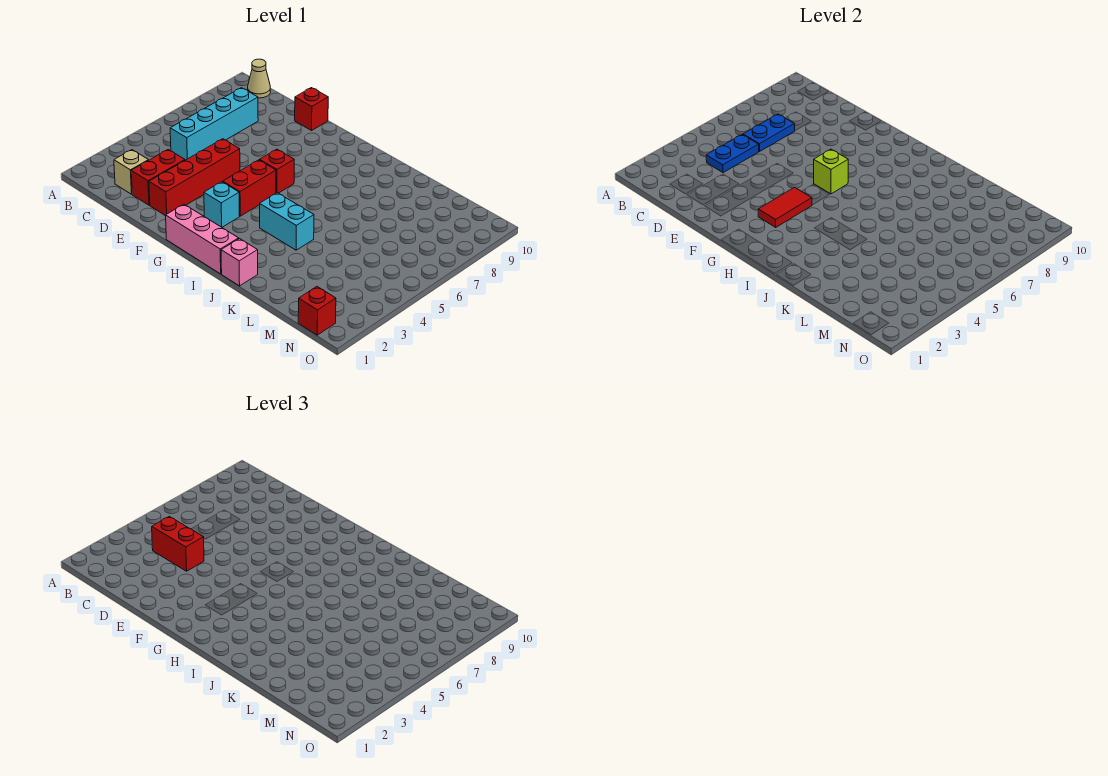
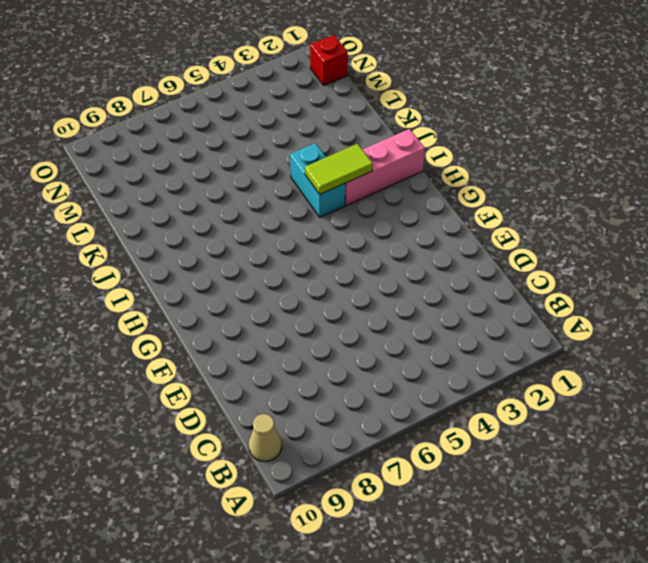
pink 1x3 brick [345,129,425,205] -> pink 1x3 brick turned to [166,204,239,274]
lime 1x2 tile [305,144,373,194] -> none
none -> tan 1x1 brick [114,150,149,194]
none -> cyan 1x4 brick [170,88,258,160]
none -> red 1x2 brick [131,150,185,205]

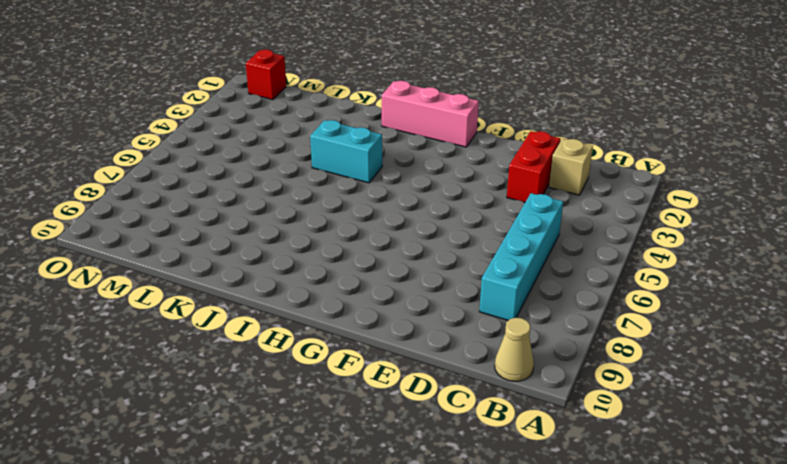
none -> red 1x4 brick [149,139,240,216]
none -> red 1x1 brick [295,88,328,130]
none -> cyan 1x1 brick [204,182,240,227]

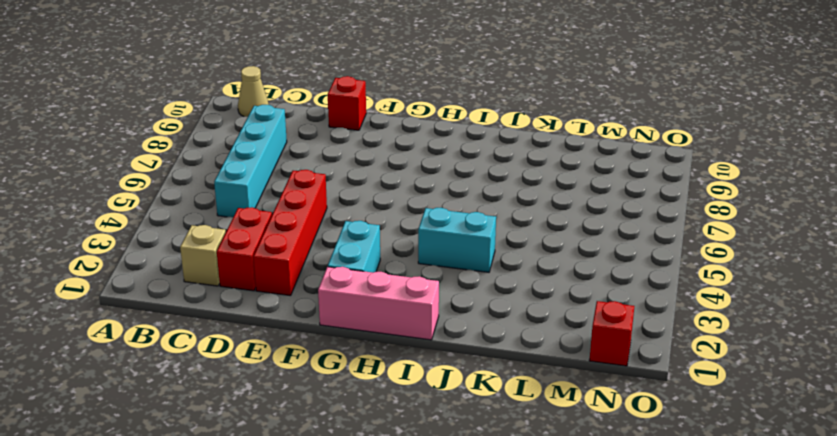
cyan 1x2 brick [328,221,380,273] -> cyan 1x1 brick [204,182,240,227]
none -> red 1x2 brick [223,160,276,216]
none -> red 1x1 brick [260,149,294,193]
none -> pink 1x1 brick [221,239,258,286]

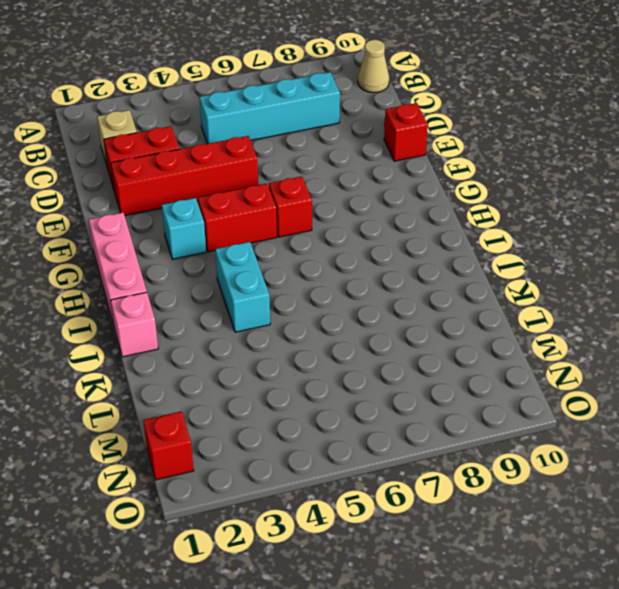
none -> blue 1x2 plate [706,135,759,173]
none -> blue 1x2 plate [743,114,795,151]
none -> red 1x2 tile [758,187,812,227]

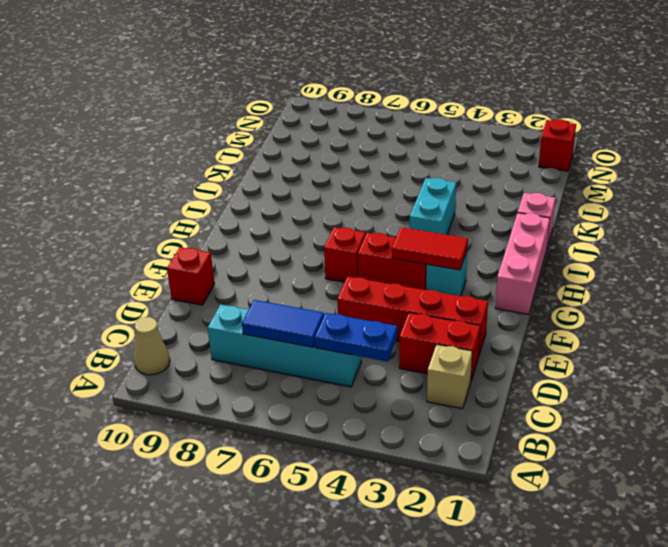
blue 1x2 tile [242,300,324,347] -> blue 1x2 plate [743,114,795,151]
none -> lime 1x1 brick [814,149,848,194]
none -> red 1x2 brick [152,516,204,571]

